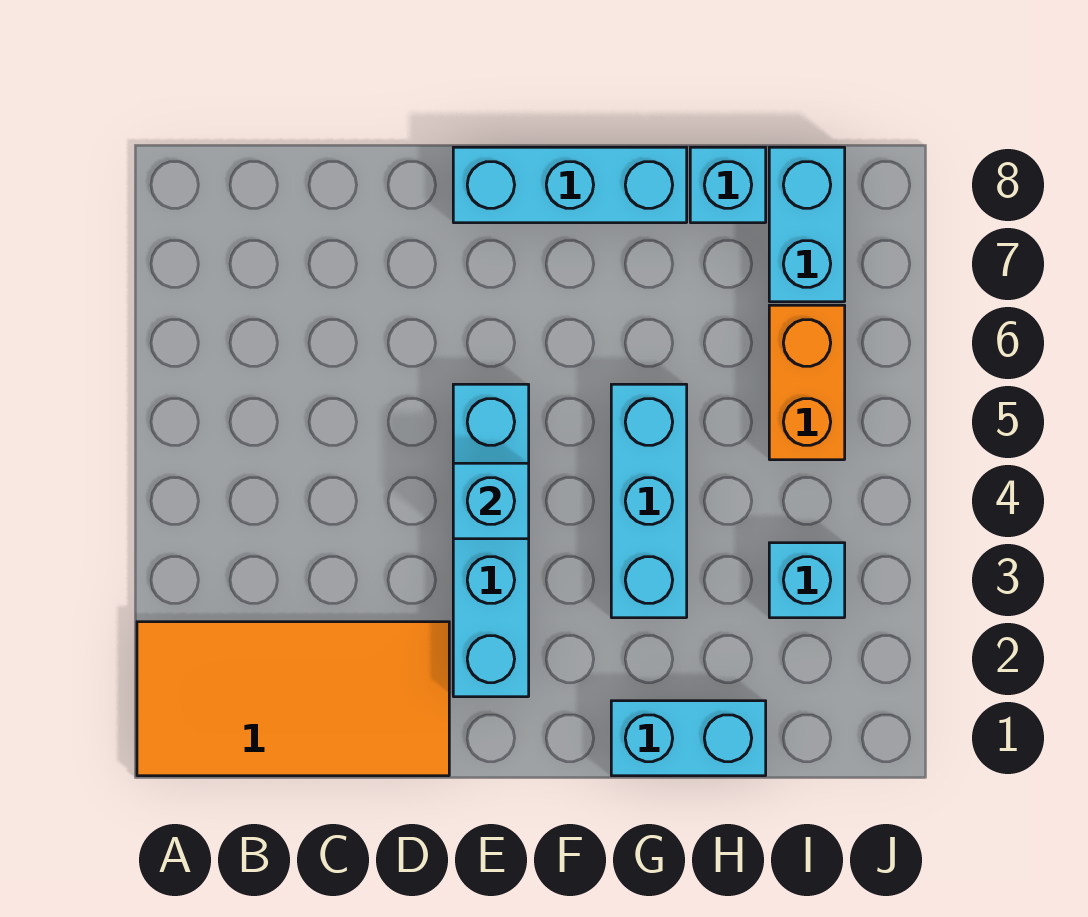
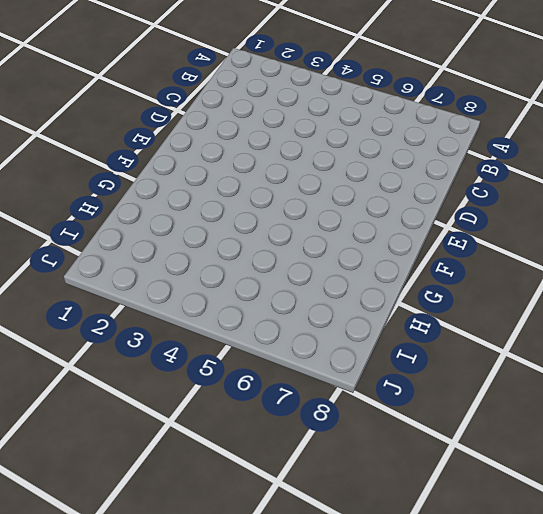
none -> orange 2x4 tile [137,622,449,776]
none -> cyan 1x4 brick [453,384,529,697]

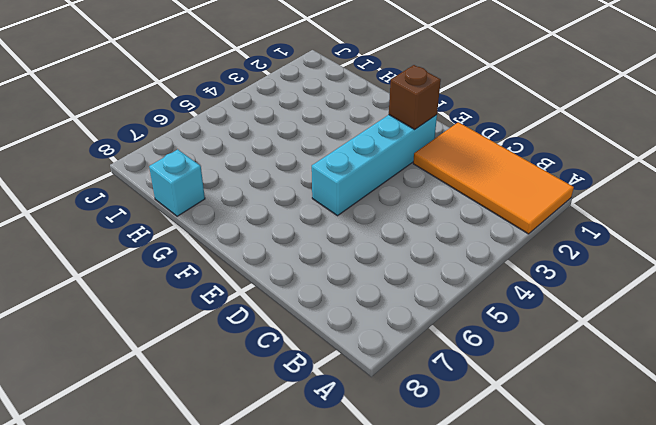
brown 1x1 brick [389,65,441,129] -> none
none -> cyan 1x3 brick [453,147,687,223]
none -> cyan 1x2 brick [611,701,766,776]

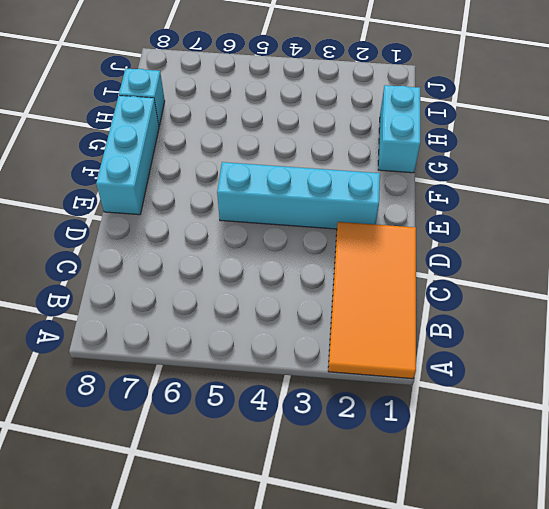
none -> cyan 1x3 brick [611,384,687,618]
none -> cyan 1x1 brick [769,543,845,618]

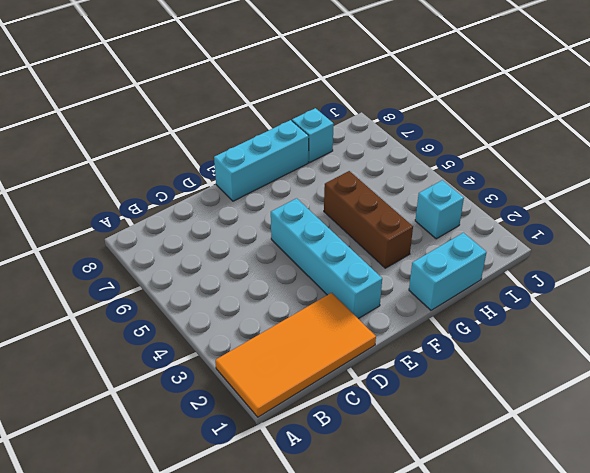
brown 1x3 brick [324,171,413,268] -> cyan 1x3 brick [611,384,687,618]
none -> orange 1x2 brick [769,305,845,460]
none -> cyan 1x2 brick [769,147,845,302]

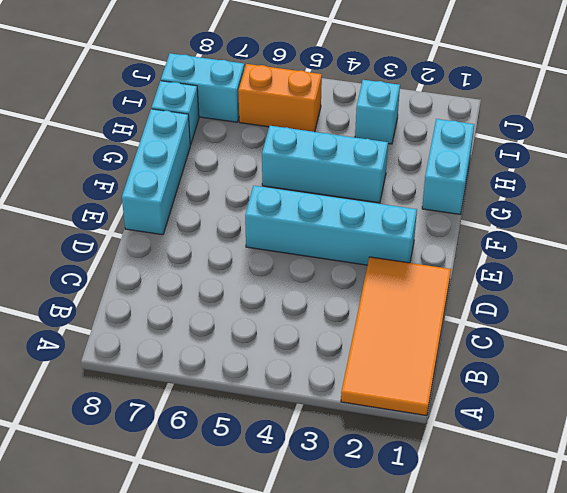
none -> cyan 1x1 brick [453,463,529,539]

